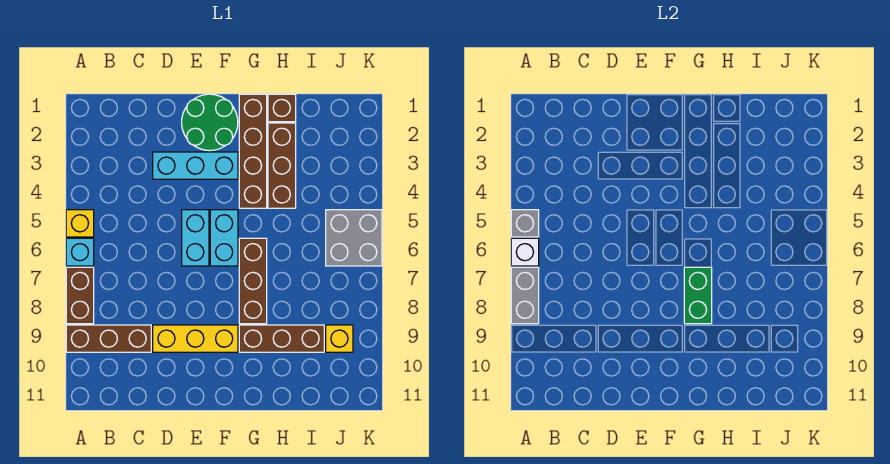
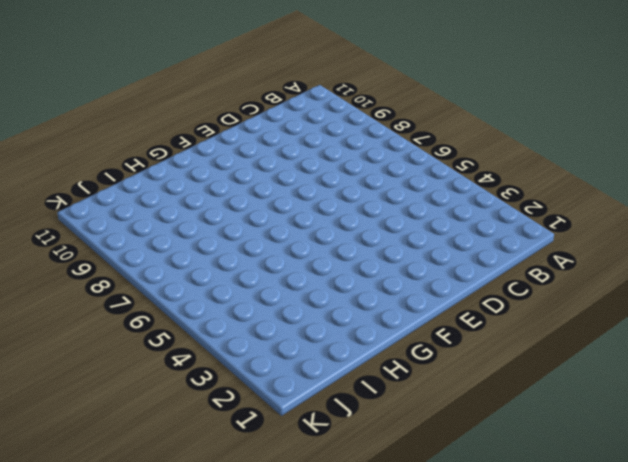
none -> yellow 1x1 brick [66,210,94,237]
none -> cyan 1x1 brick [66,238,94,266]
none -> brown 1x2 brick [66,267,94,324]

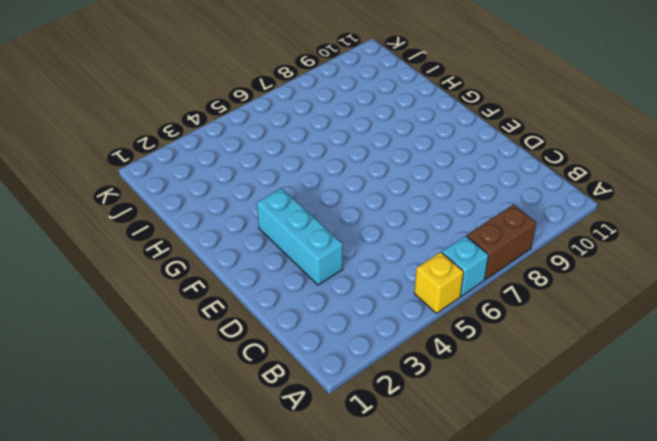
none -> brown 1x3 brick [66,325,151,352]
none -> yellow 1x3 brick [153,325,238,352]
none -> green 2x2 round brick [182,94,238,151]

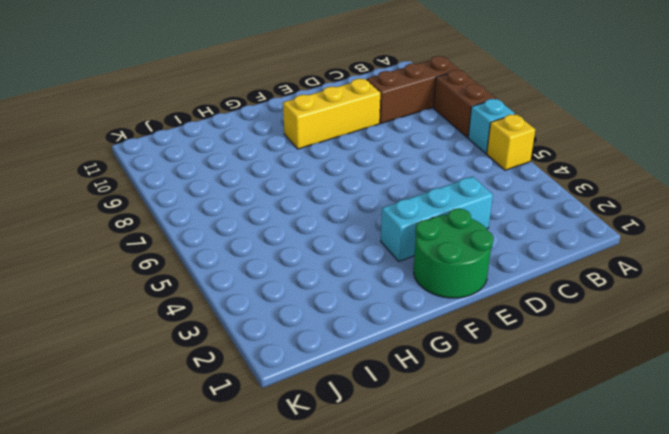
none -> cyan 1x2 brick [182,210,209,266]
none -> cyan 1x2 brick [210,210,238,266]
none -> brown 1x4 brick [239,94,267,208]

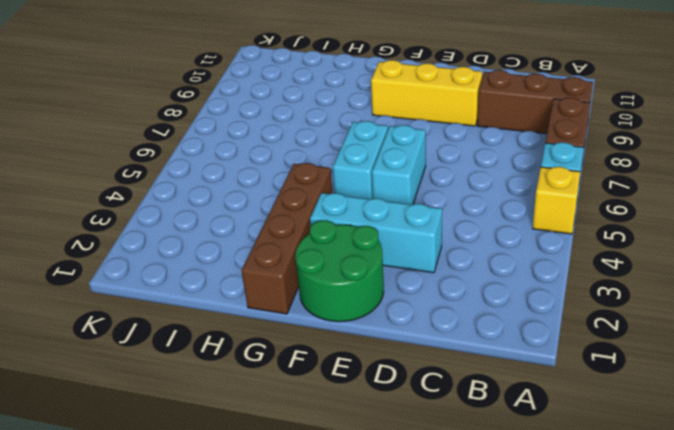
none -> brown 1x3 brick [239,238,267,324]
none -> brown 1x3 brick [239,325,324,352]
none -> brown 1x1 brick [268,94,296,122]

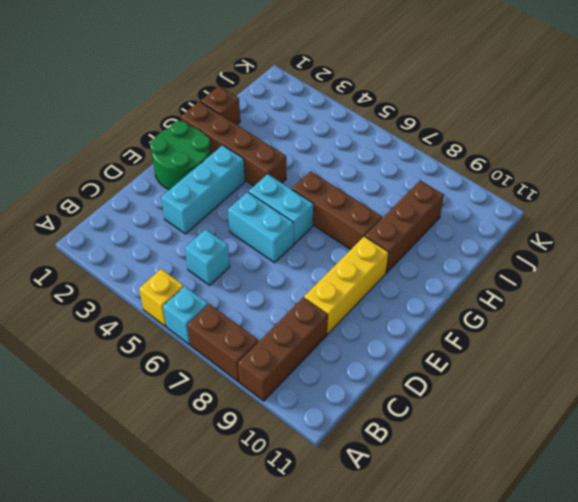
cyan 1x1 brick [185,229,230,285] -> none
none -> brown 1x3 brick [268,123,296,208]
none -> grey 2x2 brick [326,210,382,266]
none -> yellow 1x1 brick [326,325,353,352]

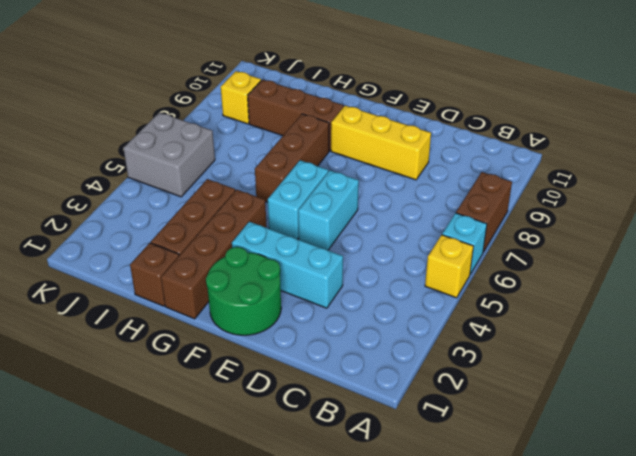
none -> brown 1x3 brick [66,325,151,352]
none -> grey 1x1 brick [511,210,539,237]
none -> white 1x1 brick [511,238,539,266]

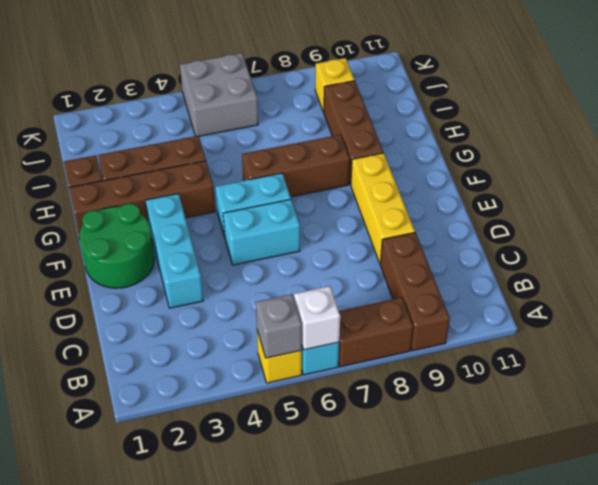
none -> grey 1x2 brick [511,267,539,324]
none -> green 1x2 brick [684,267,712,324]

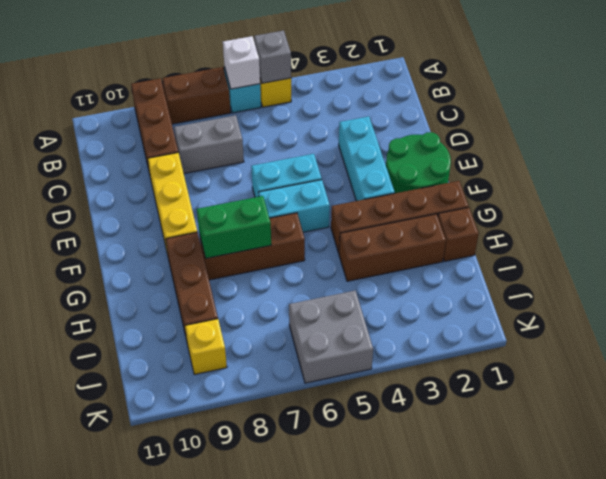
grey 1x2 brick [174,115,244,174] -> grey 1x2 brick moved to [511,267,539,324]

